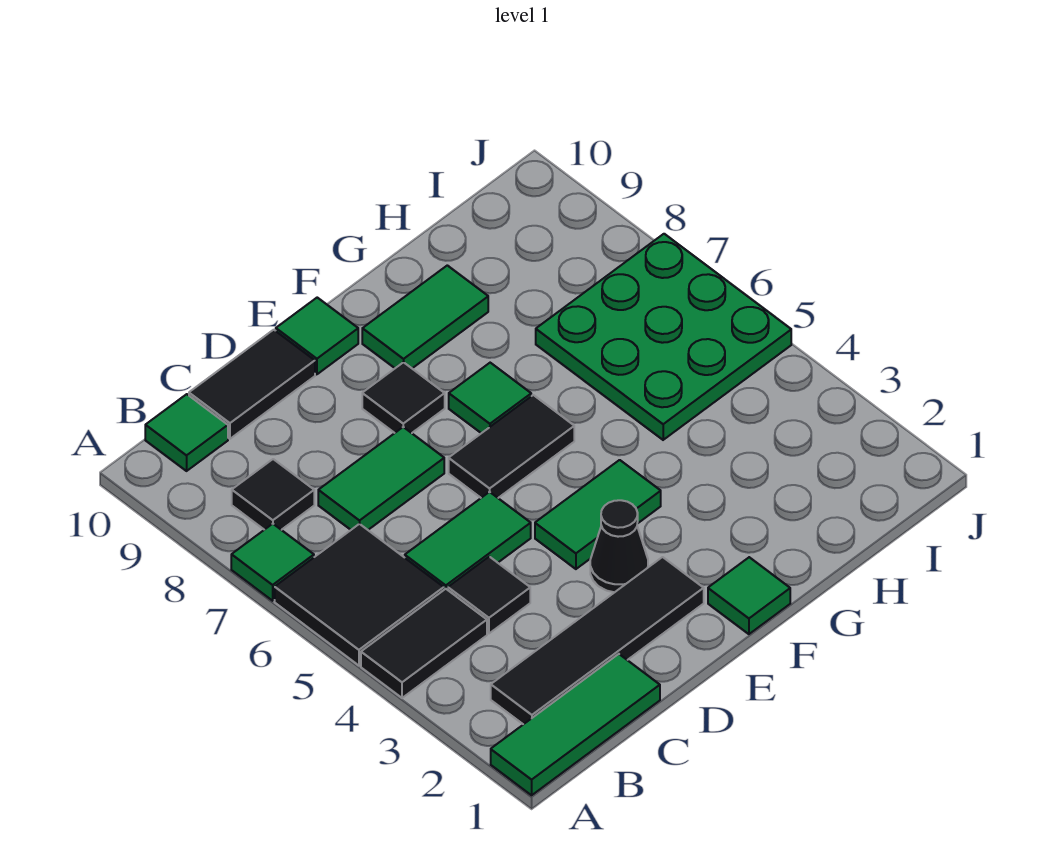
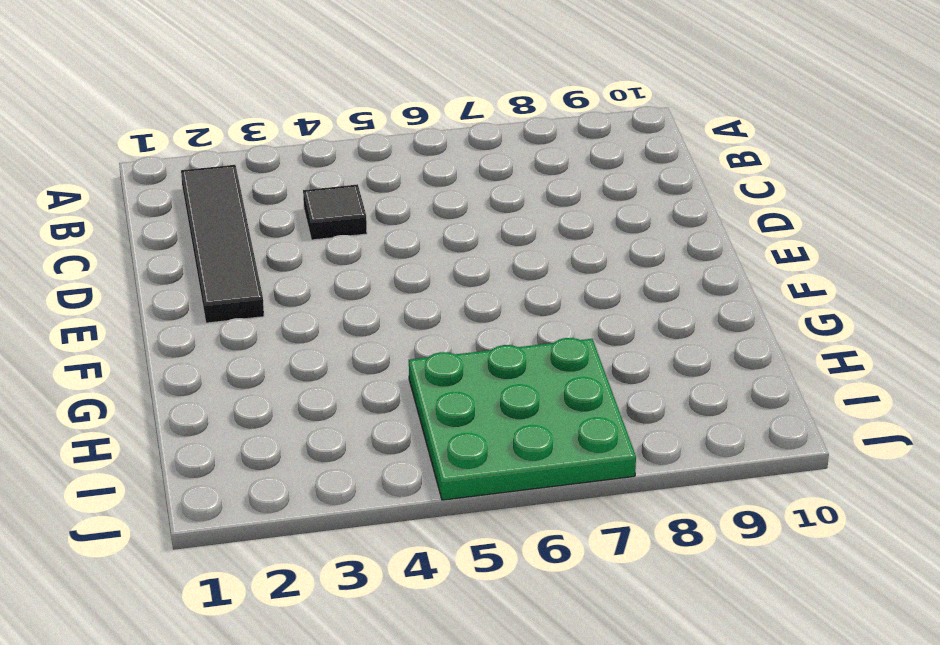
none -> green 1x3 tile [491,654,660,795]
none -> black 1x2 tile [361,589,487,698]
none -> black 2x2 tile [275,524,444,666]

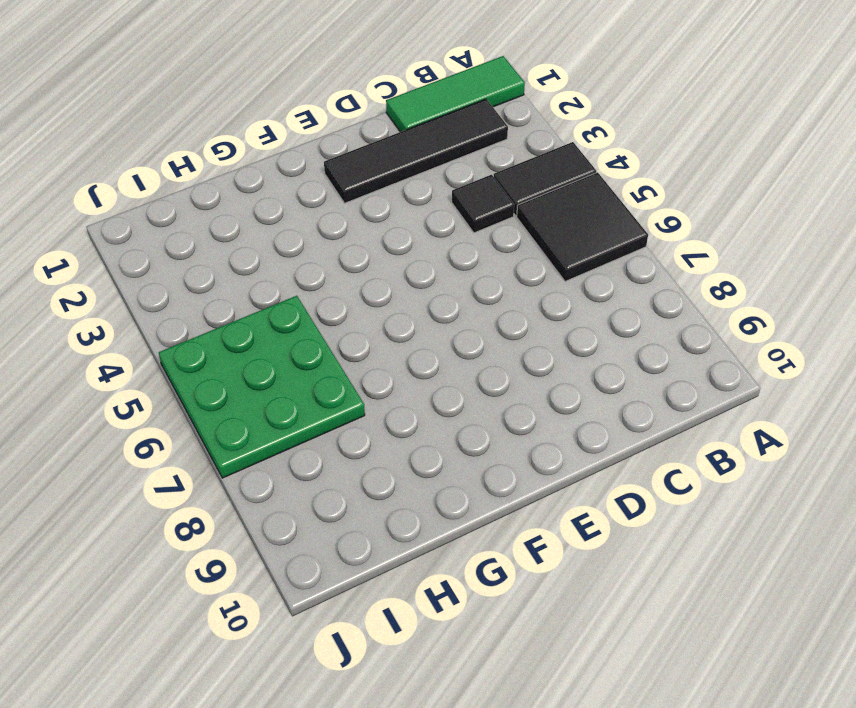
none -> green 1x1 tile [231,524,314,601]
none -> black 1x1 tile [232,459,314,530]
none -> green 1x1 tile [145,394,228,471]

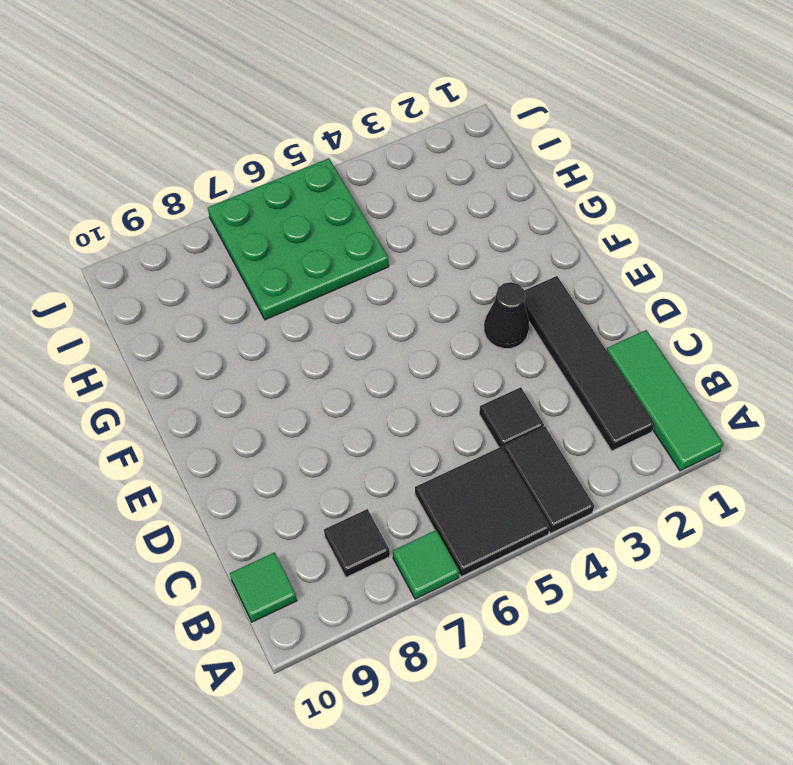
none -> green 1x2 tile [405,492,531,590]
none -> green 1x2 tile [318,427,444,530]
none -> black 1x2 tile [189,330,315,439]

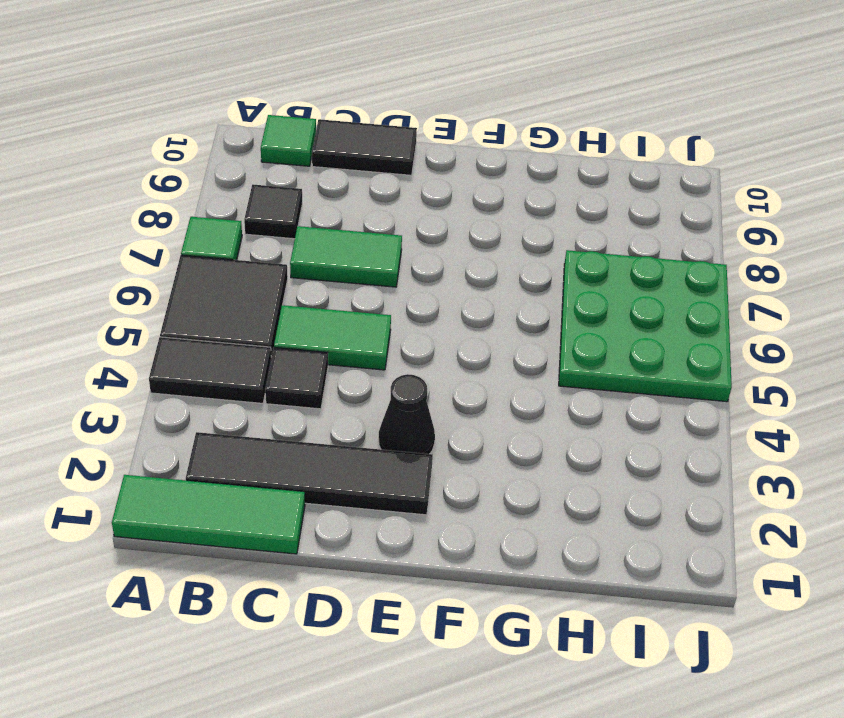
none -> green 1x2 tile [535,460,661,569]
none -> black 1x2 tile [449,395,574,498]
none -> black 1x1 tile [362,362,445,433]

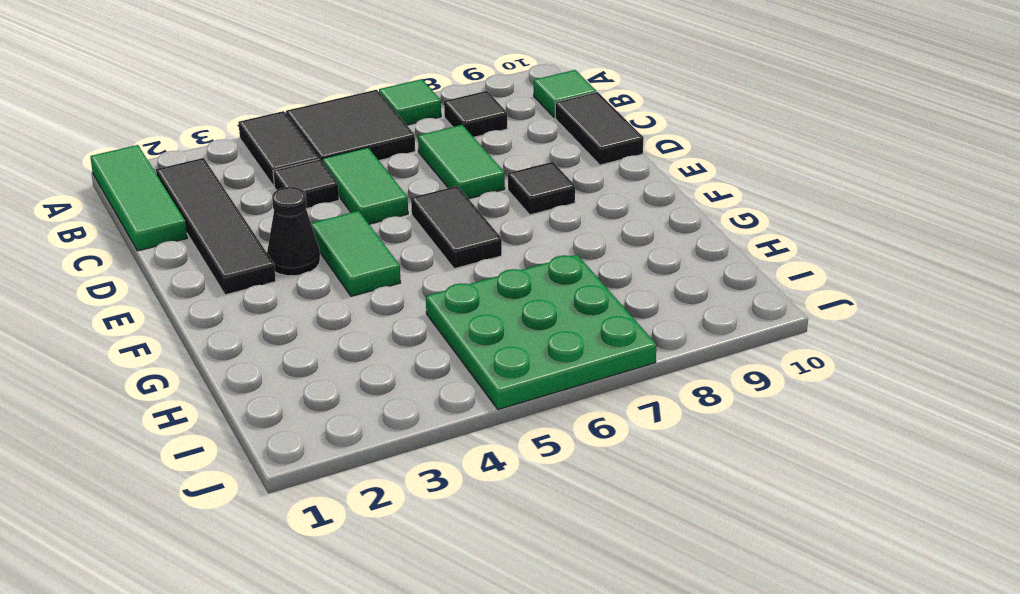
none -> green 1x1 tile [276,298,358,374]
none -> green 1x1 tile [708,557,790,634]
none -> green 1x1 tile [449,363,531,433]

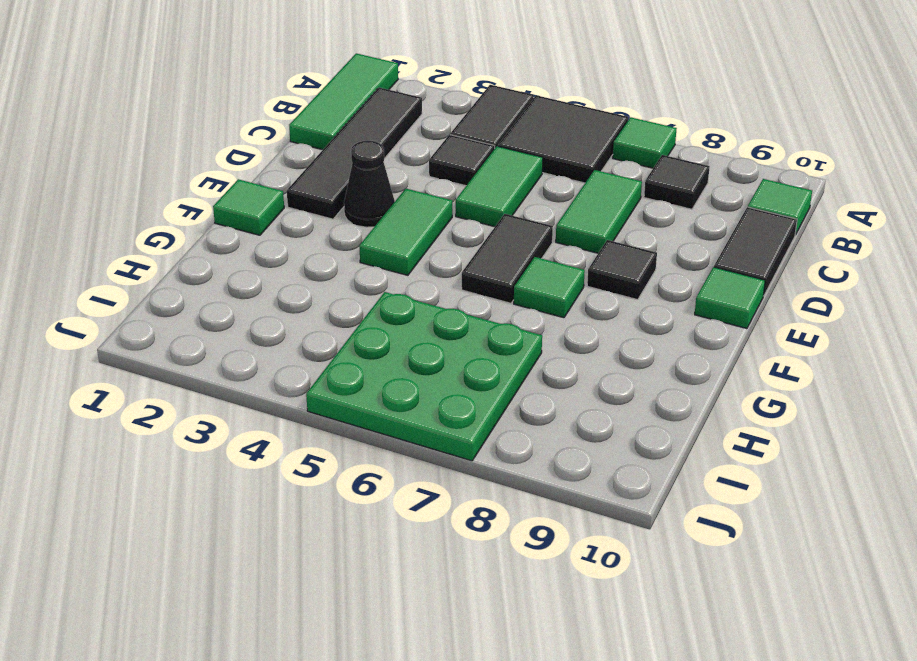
none -> green 1x2 tile [362,265,488,368]

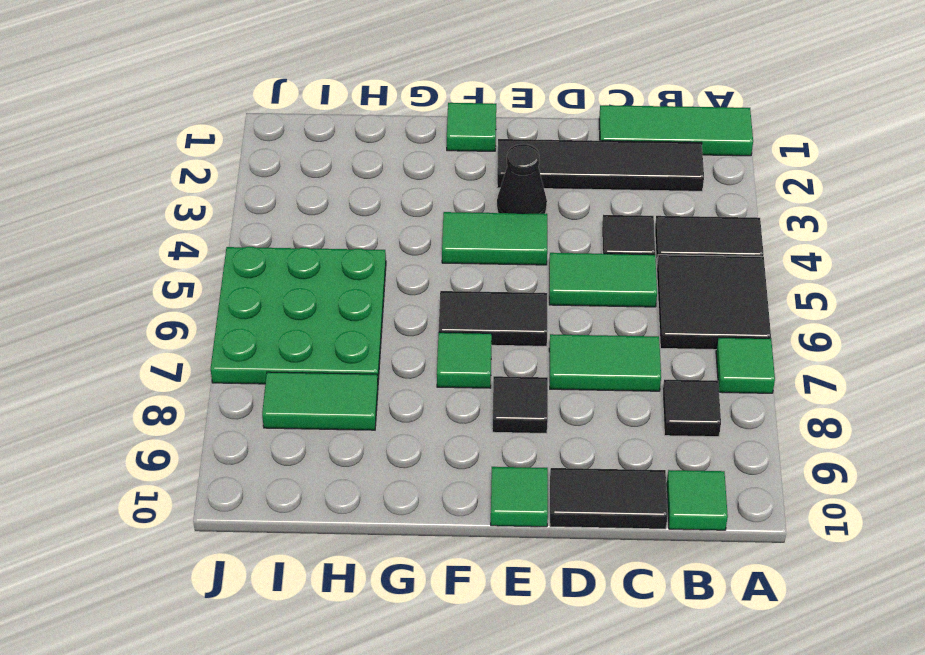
green 1x2 tile [262,372,378,430] -> green 1x2 tile moved to [362,265,488,368]

